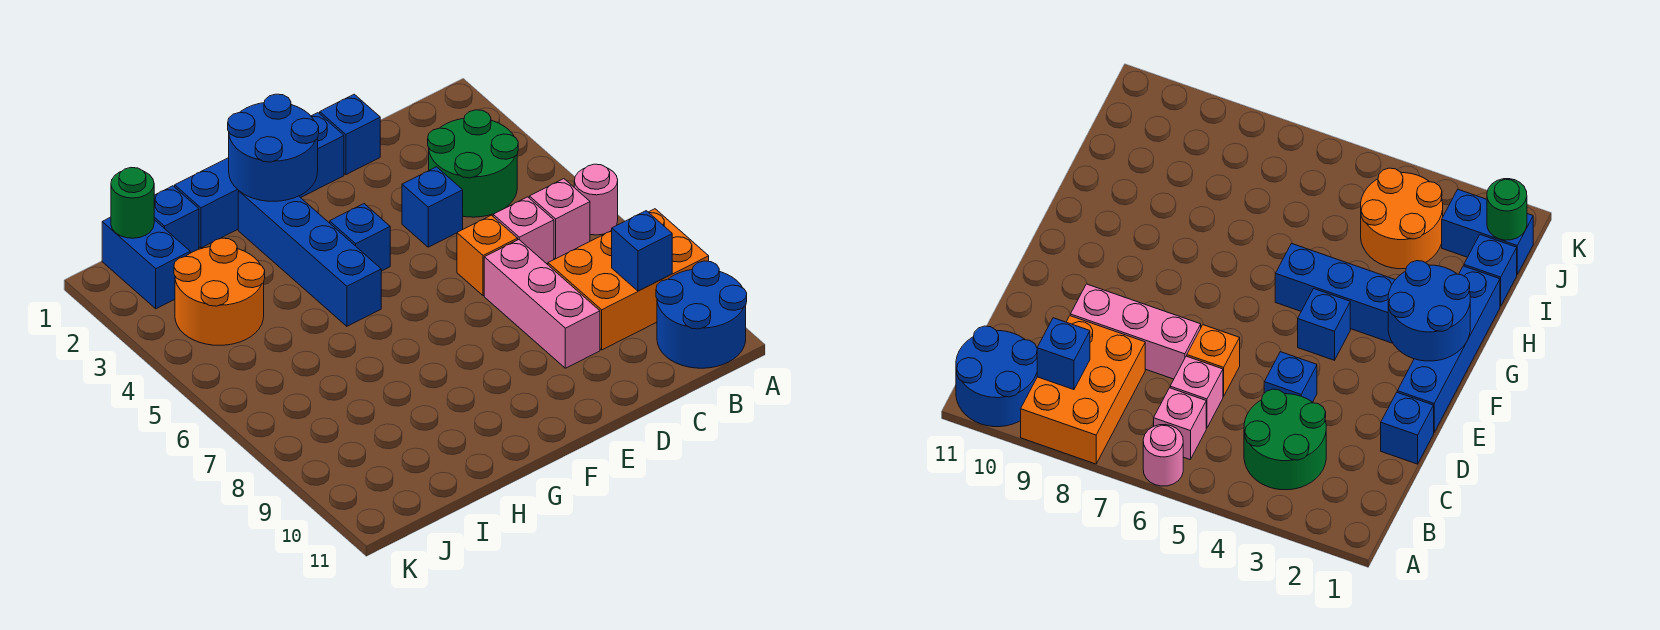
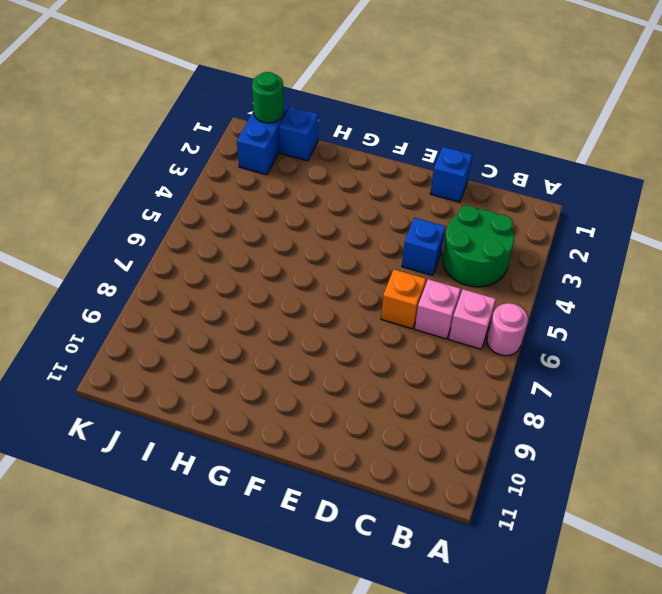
none -> orange 2x3 brick [548,209,709,350]
none -> blue 2x2 round brick [656,261,747,368]
none -> pink 1x3 brick [484,240,600,368]

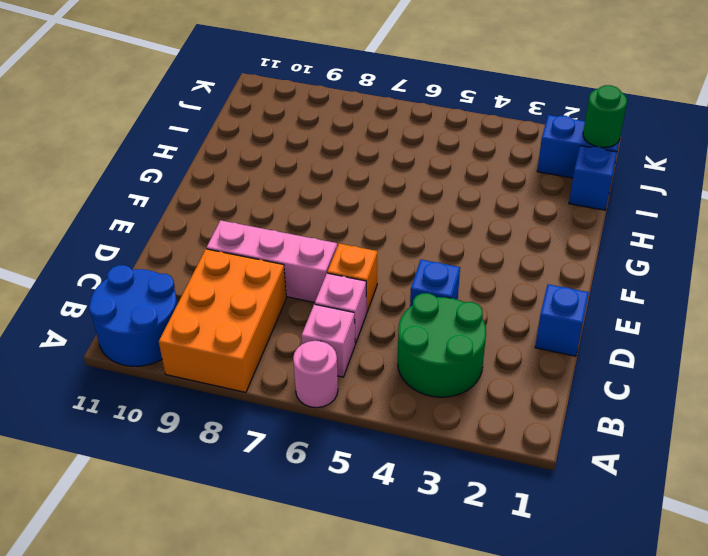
none -> blue 1x4 brick [175,113,344,248]
none -> blue 1x1 brick [330,204,390,271]
none -> blue 1x4 brick [238,191,381,326]

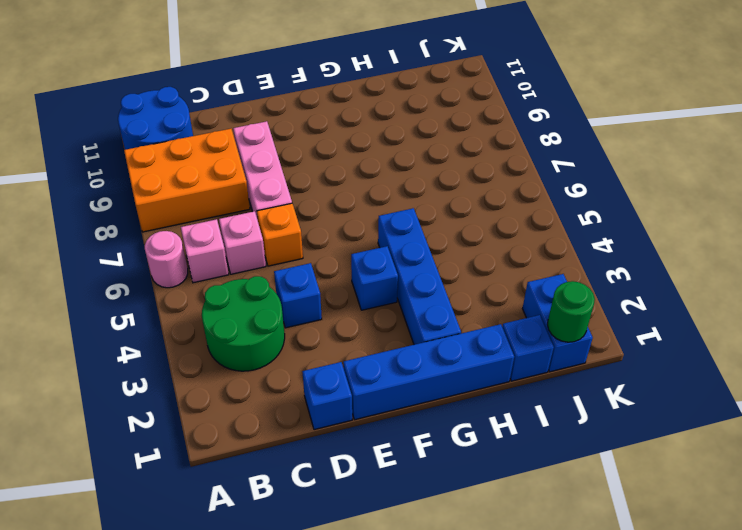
none -> orange 2x2 round brick [174,238,265,345]
none -> blue 1x1 brick [612,211,672,291]
none -> blue 2x2 round brick [228,94,319,201]

